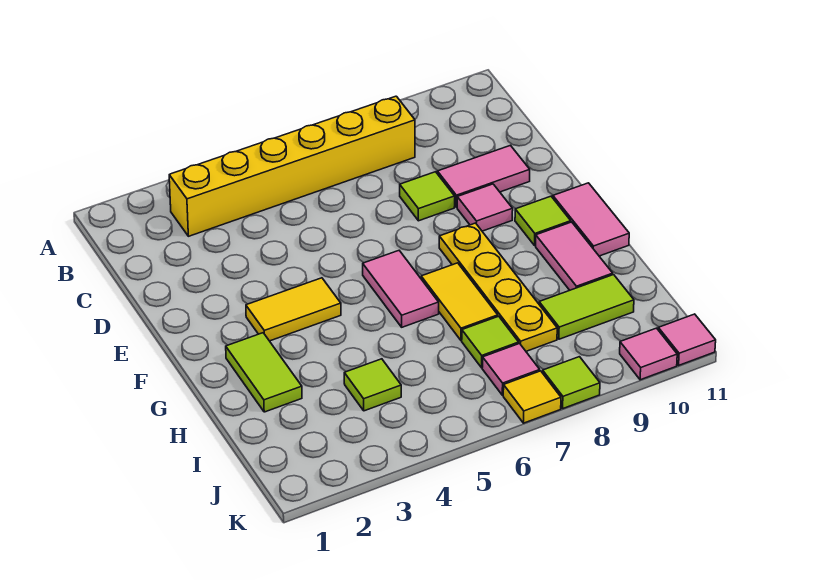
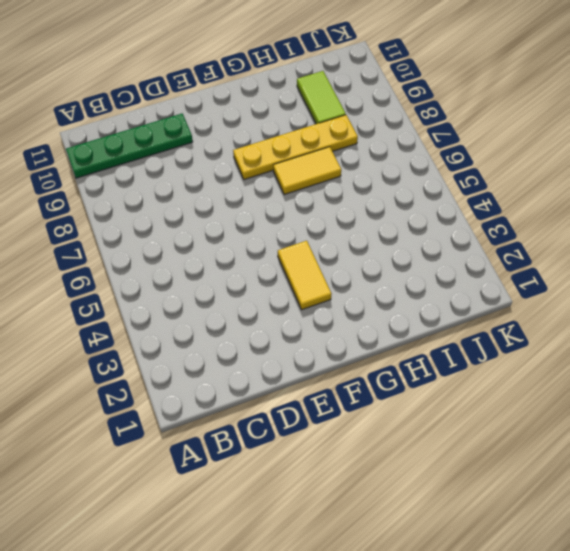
green 1x4 plate [66,114,193,178] -> pink 1x2 tile [437,145,530,207]
none -> yellow 1x6 brick [169,96,415,236]
none -> lime 1x1 tile [400,172,455,221]
none -> pink 1x1 tile [457,184,513,231]

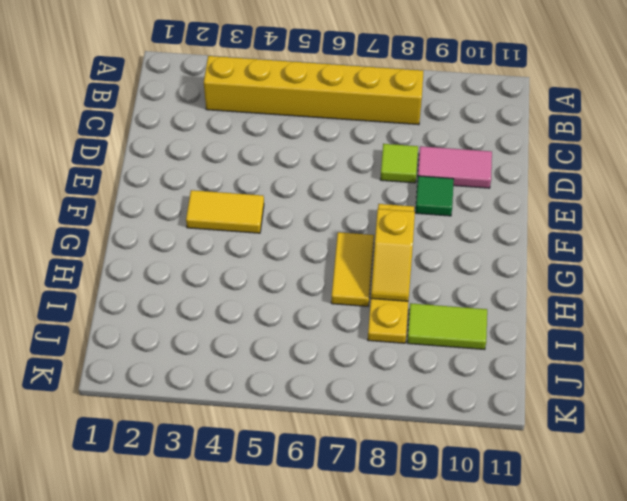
green 1x1 tile [416,176,454,216] -> pink 1x1 tile [457,184,513,231]
yellow 1x2 slope [371,209,415,301] -> none
none -> pink 1x2 tile [363,251,439,327]
none -> lime 1x1 tile [515,196,571,245]
none -> pink 1x2 tile [553,183,629,256]

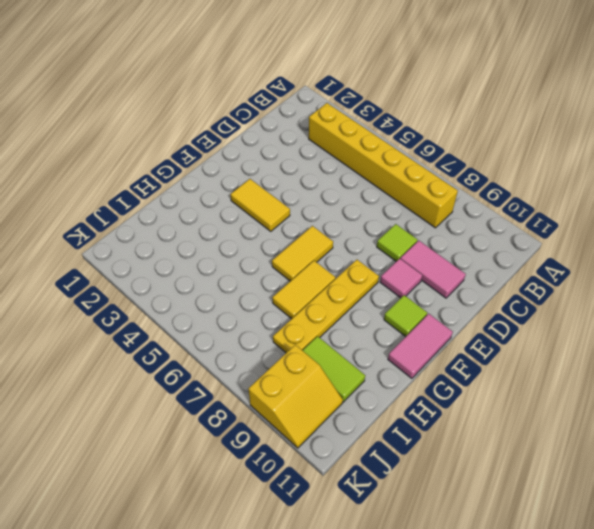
yellow 1x2 tile [272,226,333,281] -> pink 1x2 tile [363,251,439,327]
yellow 2x2 slope [248,345,343,448] -> pink 1x1 tile [620,328,677,380]
none -> lime 1x2 tile [226,333,302,412]
none -> pink 1x2 tile [536,222,613,290]
none -> lime 1x1 tile [344,359,401,411]

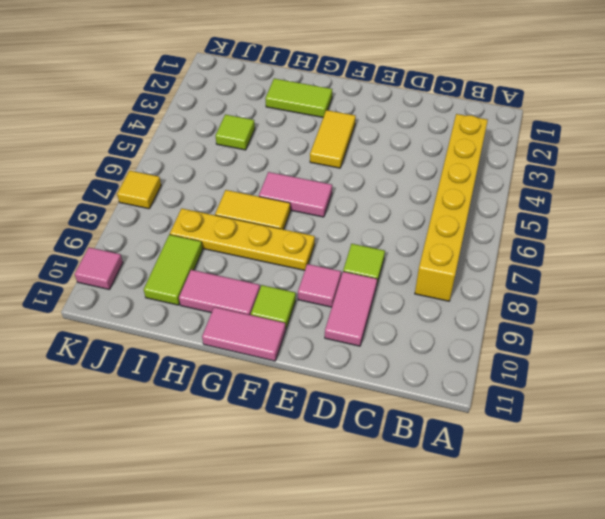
none -> lime 1x1 tile [462,316,519,368]
none -> pink 1x1 tile [482,344,540,395]
none -> lime 1x1 tile [543,357,600,408]

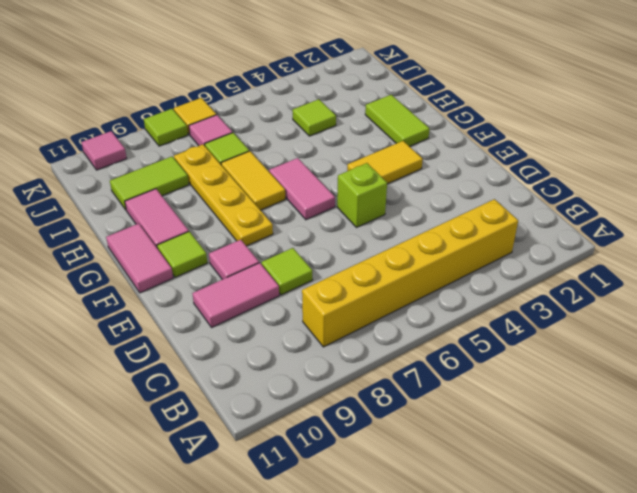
lime 1x1 brick [337,163,387,227] -> none
none -> pink 1x1 tile [658,314,716,365]

